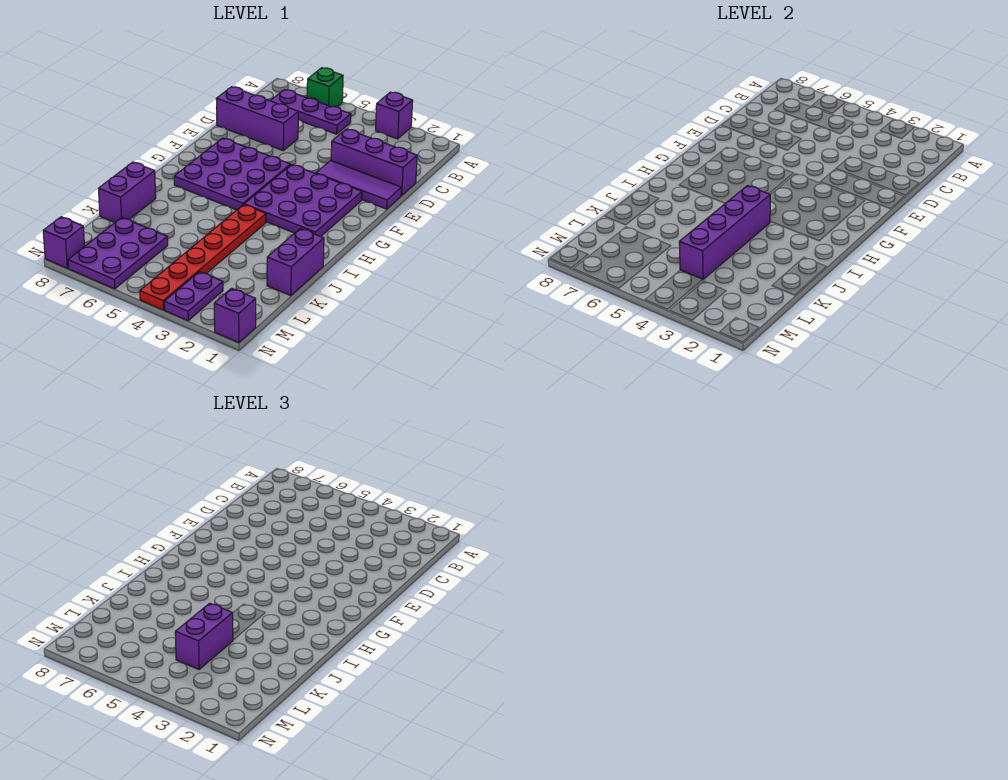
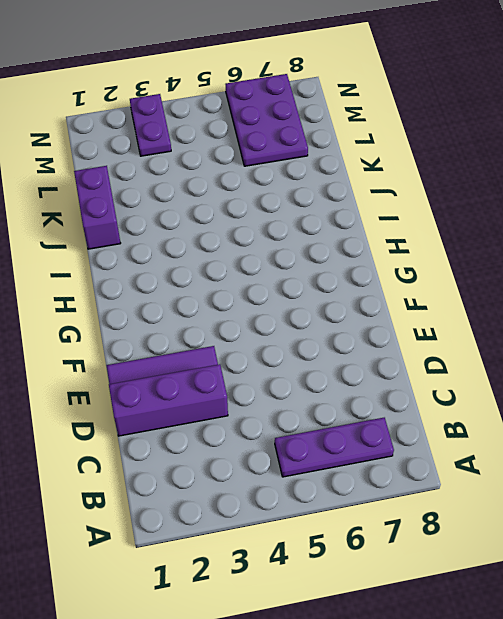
none -> purple 1x1 brick [376,92,413,139]
none -> green 1x1 brick [307,68,343,107]
none -> purple 1x3 brick [216,87,298,150]

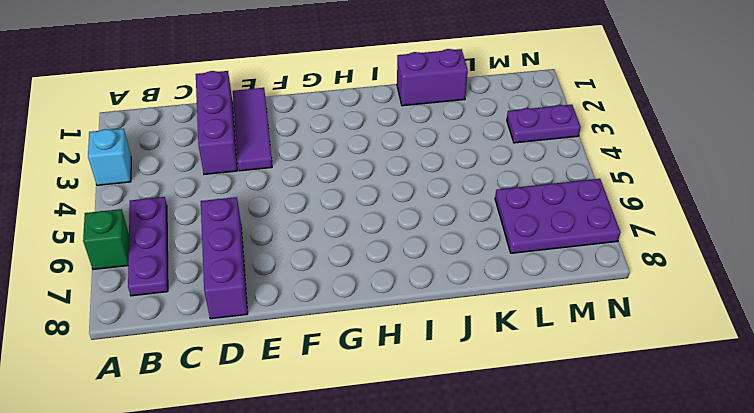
cyan 1x1 brick [88,129,131,185] -> purple 1x1 brick [376,92,413,139]
none -> purple 3x3 plate [244,165,362,237]
none -> purple 3x3 plate [174,138,290,210]
none -> red 1x6 plate [140,205,266,310]

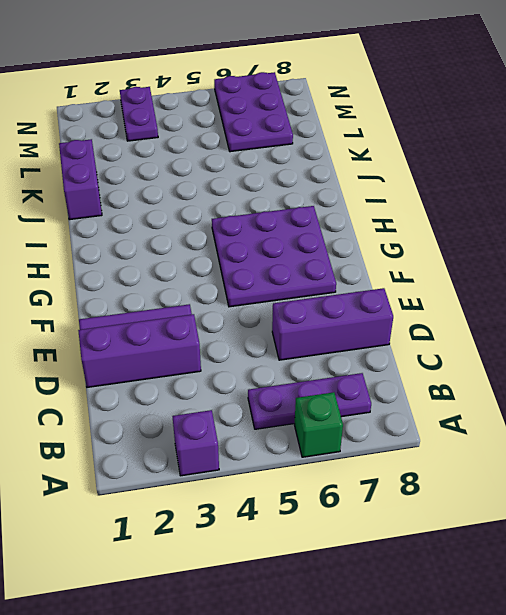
none -> purple 3x3 plate [244,165,362,237]
none -> red 1x6 plate [140,205,266,310]
none -> purple 1x2 brick [99,162,156,222]

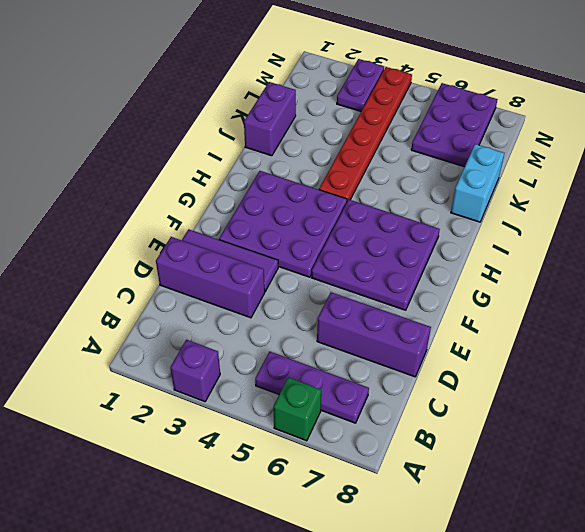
cyan 1x2 brick [451,144,504,222] -> purple 1x2 brick [99,162,156,222]
none -> purple 1x1 brick [214,288,256,343]
none -> purple 1x1 brick [43,217,85,268]
none -> purple 1x4 brick [679,186,770,279]

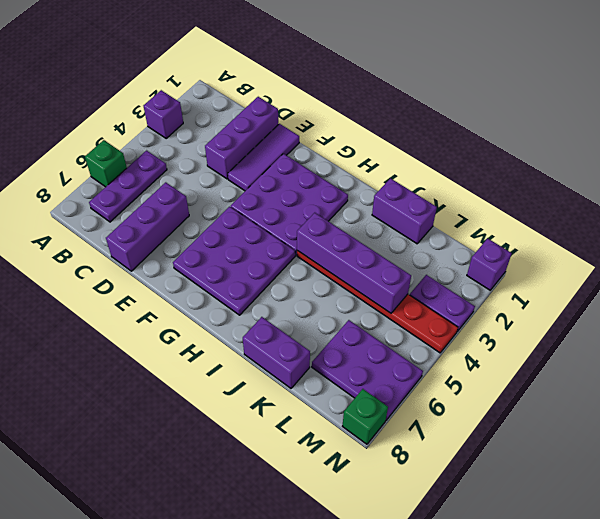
green 1x1 brick [343,389,388,444] -> purple 1x1 brick [43,217,85,268]
none -> purple 1x2 brick [175,603,233,669]

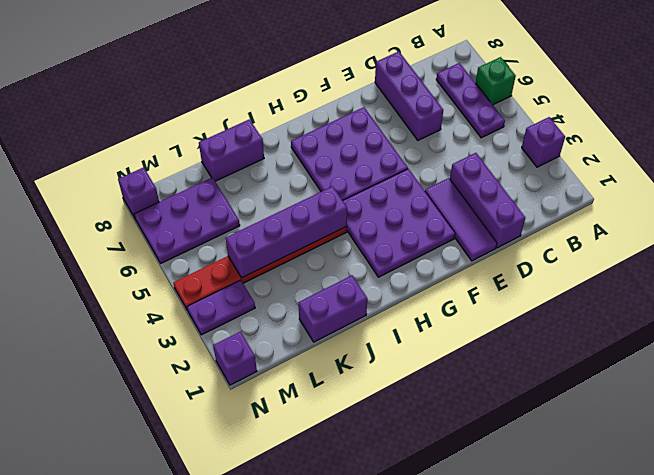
none -> purple 1x2 brick [175,603,233,669]

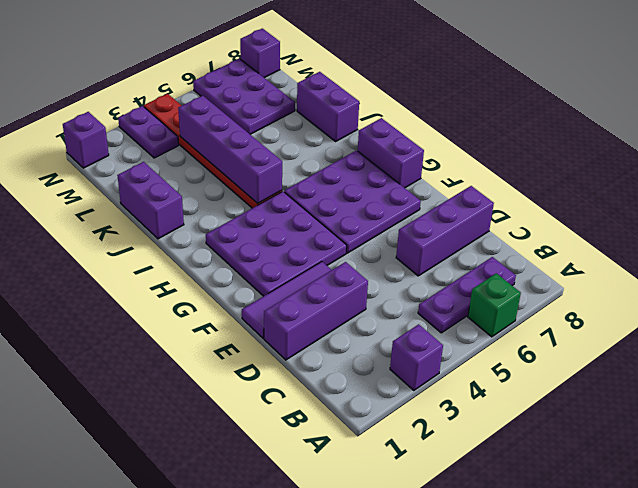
purple 1x2 brick [358,118,424,188] -> purple 1x2 brick moved to [175,603,233,669]

